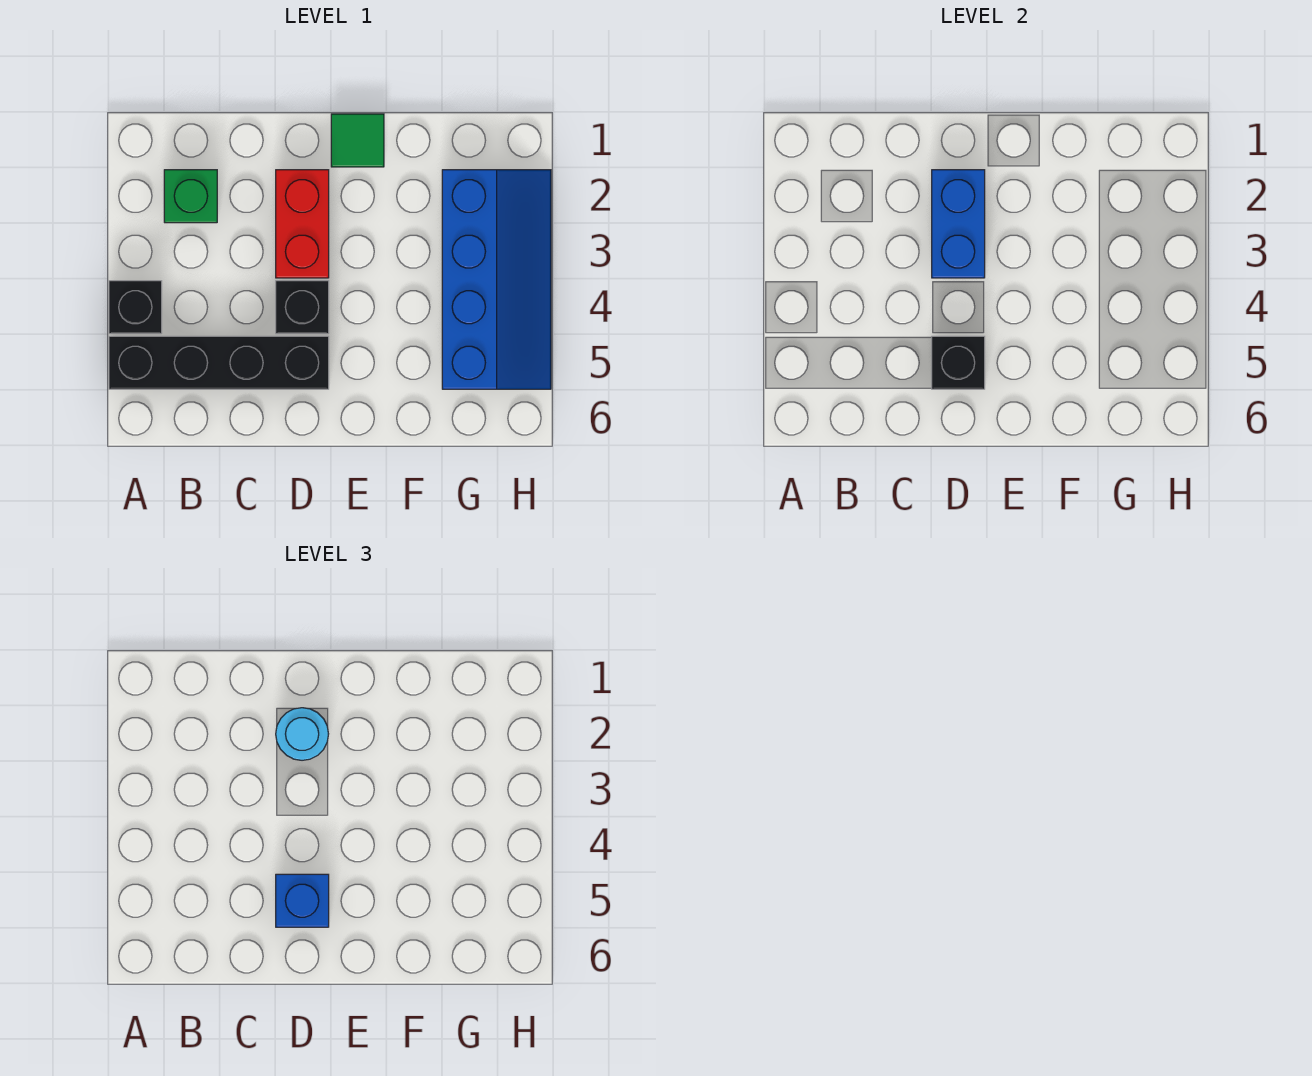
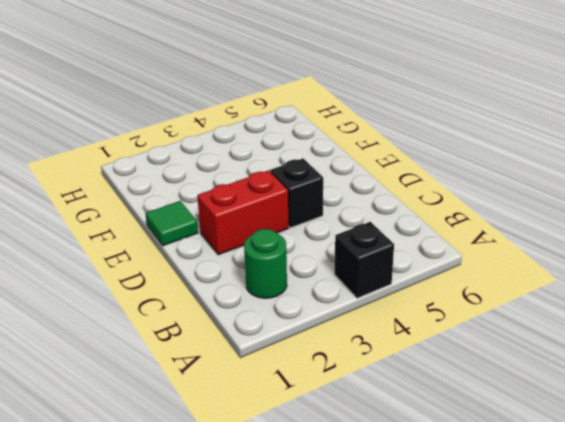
green 1x1 round brick [244,229,287,298] -> green 1x1 brick [164,170,217,223]
none -> black 1x4 brick [109,336,329,389]
none -> blue 2x4 slope [442,170,551,389]

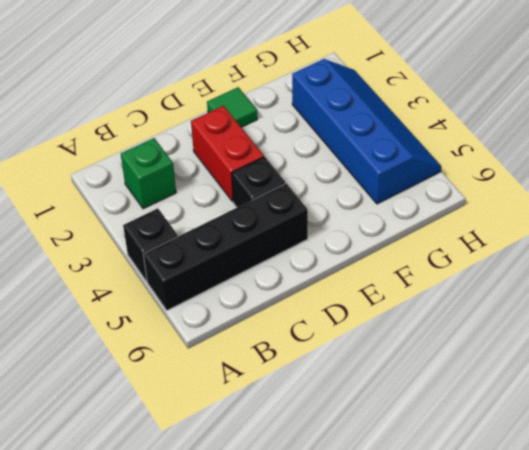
none -> blue 1x2 brick [932,170,985,278]
none -> black 1x1 brick [932,336,985,389]

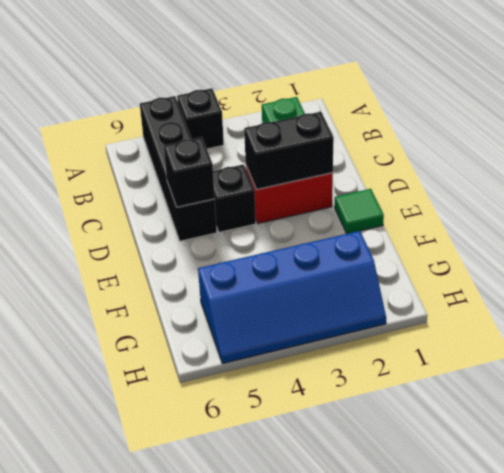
black 1x2 brick [244,112,334,190] -> blue 1x2 brick [932,170,985,278]
none -> cyan 1x1 round brick [276,708,328,760]
none -> blue 1x1 brick [276,874,329,927]

